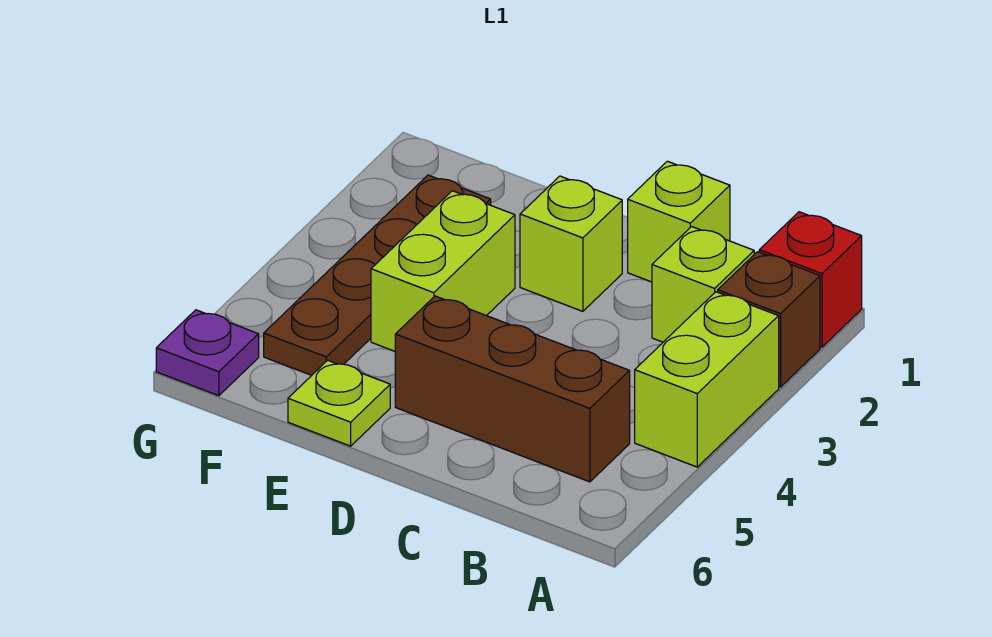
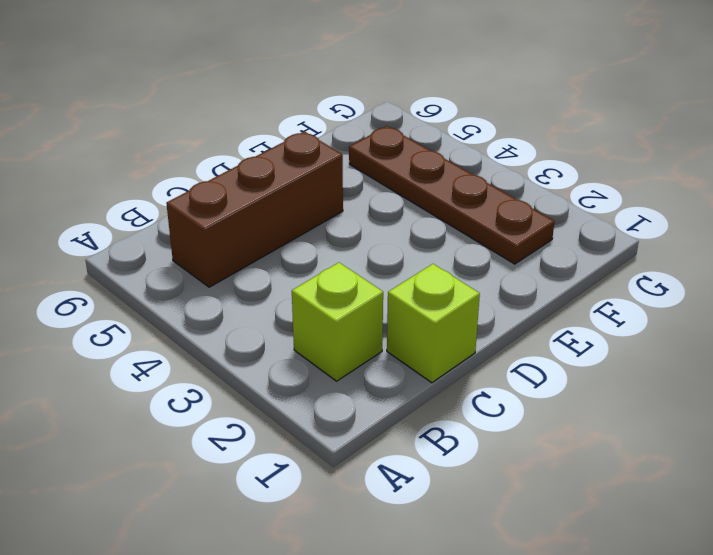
none -> red 1x1 brick [759,212,862,347]
none -> brown 1x1 brick [718,252,820,387]

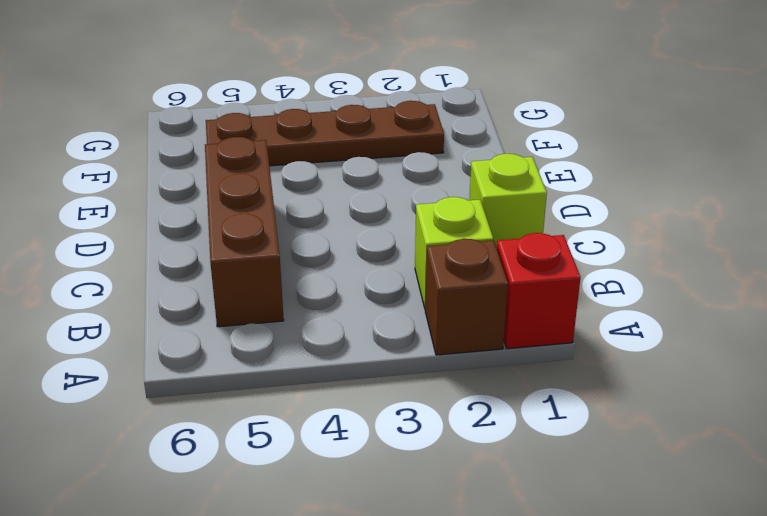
none -> lime 1x2 brick [635,292,779,467]
none -> lime 1x1 brick [520,176,622,311]

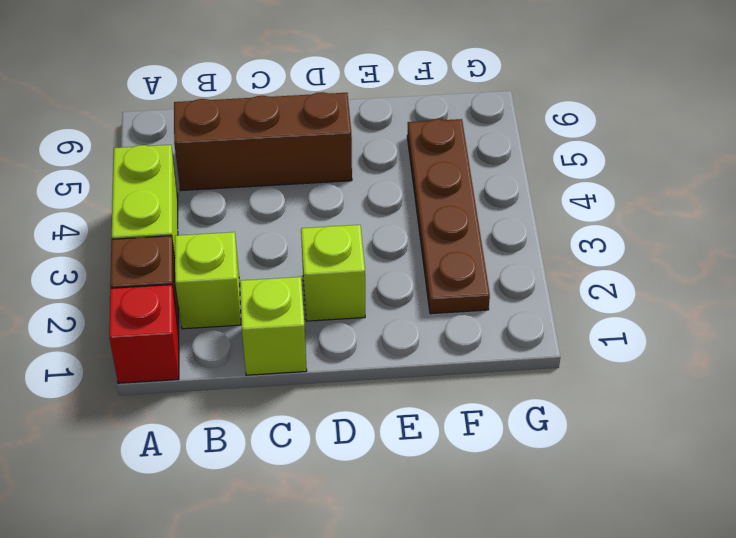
none -> lime 1x2 brick [371,191,515,351]
none -> lime 1x1 plate [288,360,390,446]

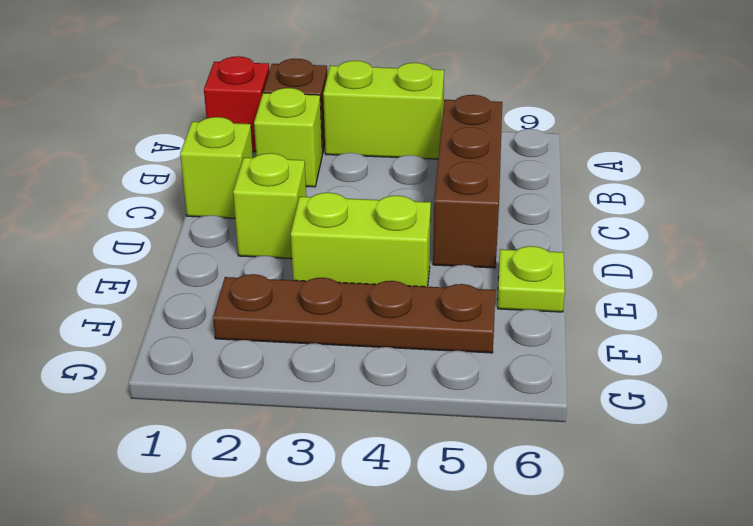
none -> purple 1x1 plate [156,310,259,396]

